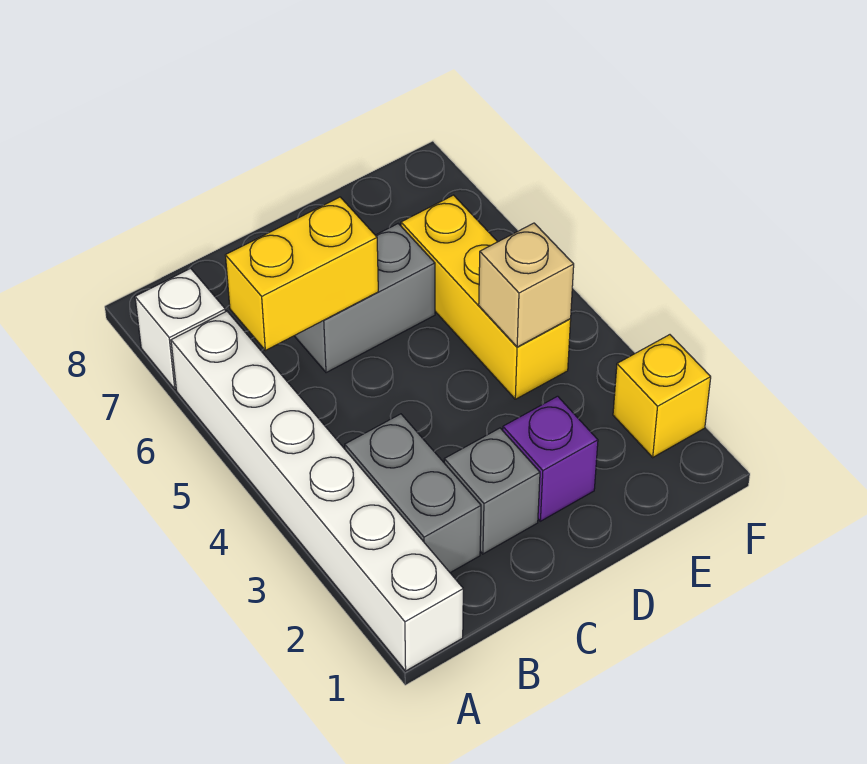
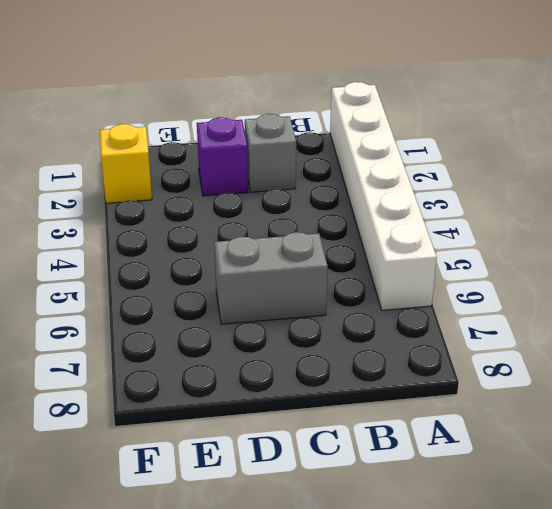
none -> white 1x1 brick [135,268,226,389]
none -> grey 1x2 brick [345,414,481,573]

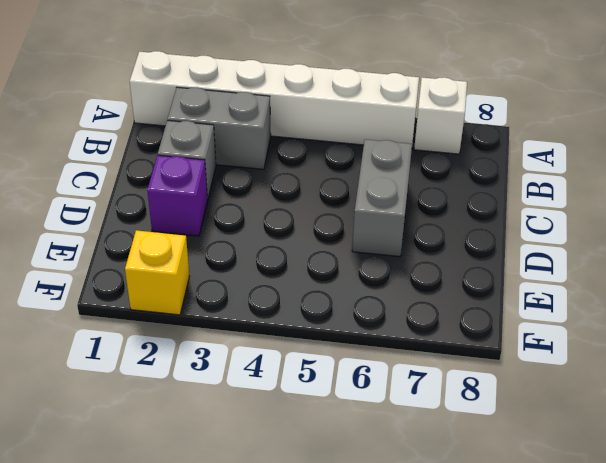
none -> yellow 1x3 brick [401,195,571,399]
none -> yellow 1x2 brick [225,197,378,350]

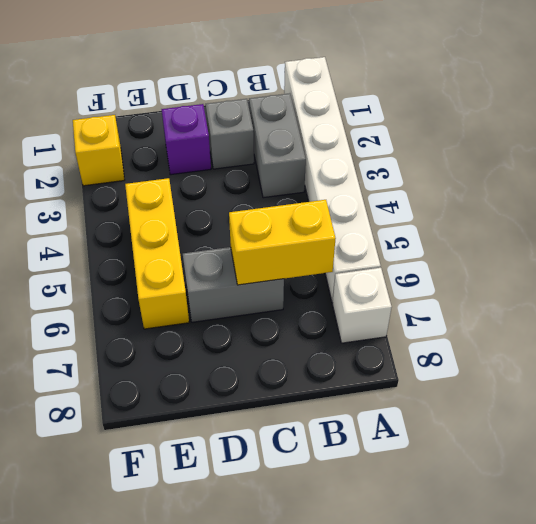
none -> tan 1x1 brick [479,223,574,347]

